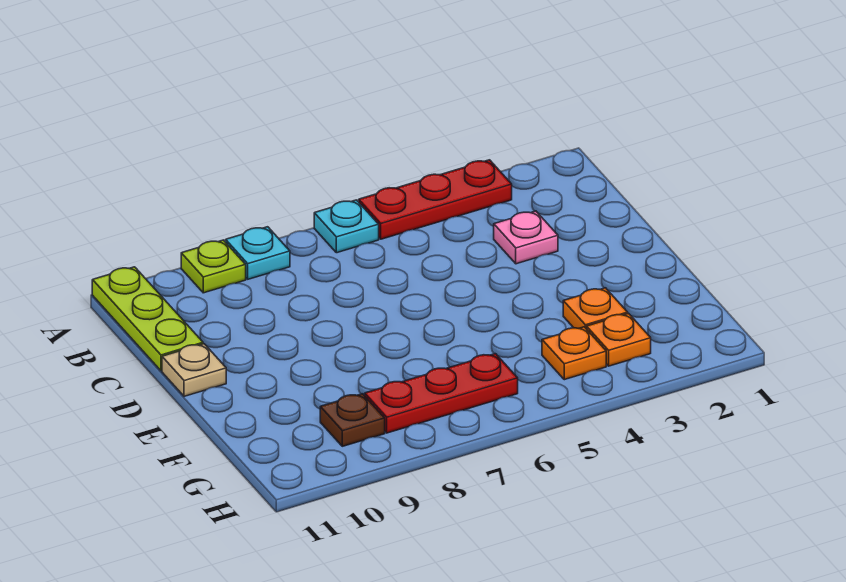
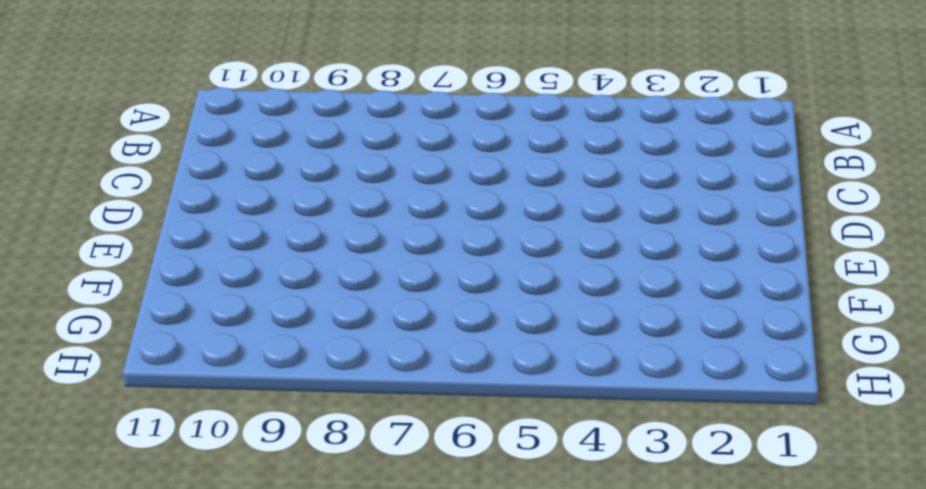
none -> red 1x3 plate [359,160,512,239]
none -> cyan 1x1 plate [314,200,379,253]
none -> cyan 1x1 plate [226,227,290,279]

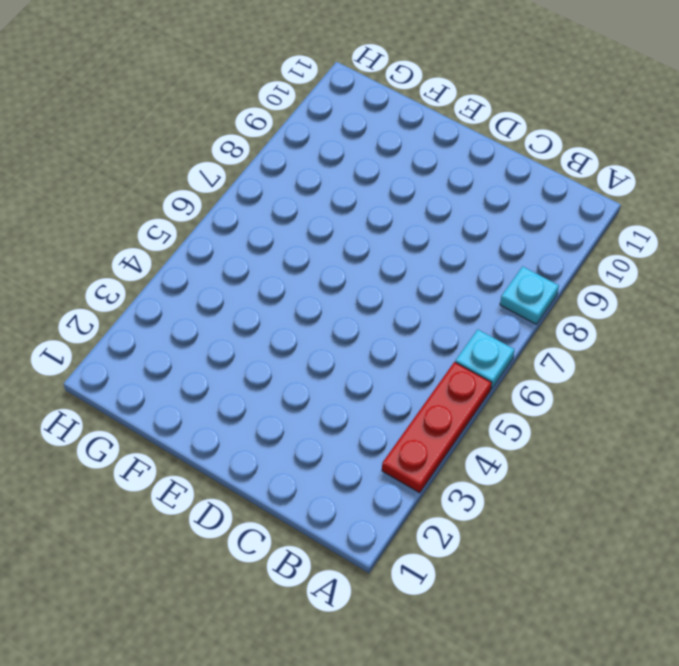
none -> lime 1x1 plate [181,240,246,293]
none -> lime 1x3 plate [92,267,203,371]
none -> pink 1x1 plate [494,211,558,264]

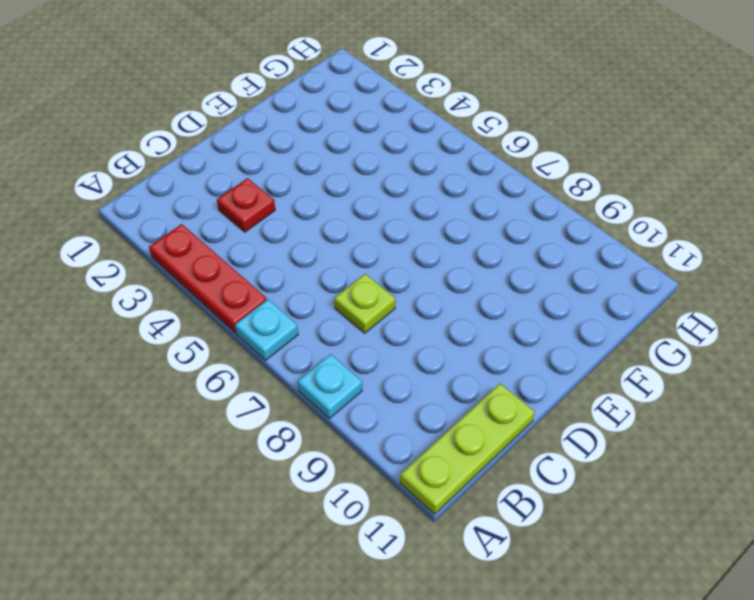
red 1x1 plate [217,178,275,232] -> pink 1x1 plate [494,211,558,264]
lime 1x1 plate [334,274,396,333] -> lime 1x1 plate moved to [181,240,246,293]
none -> tan 1x1 plate [162,344,226,396]
none -> orange 1x1 plate [563,288,628,328]
none -> orange 1x1 plate [586,314,651,366]

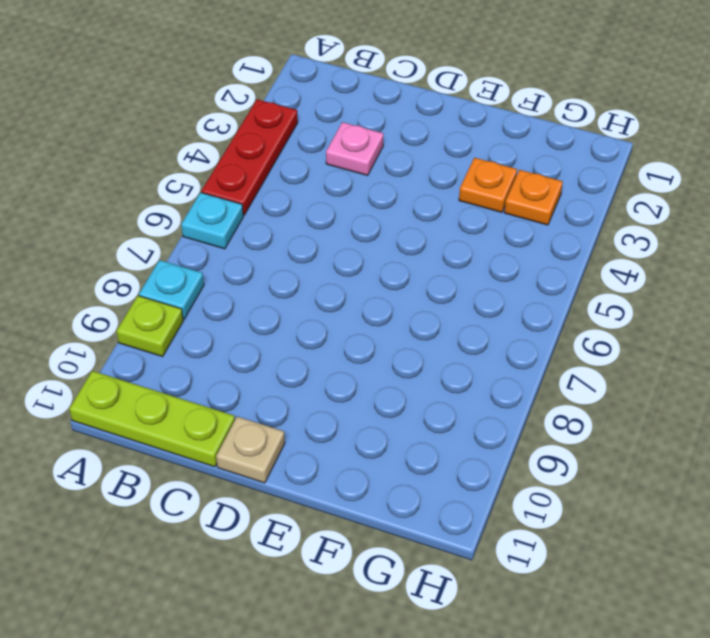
none -> orange 1x1 plate [542,327,606,380]
none -> red 1x3 plate [365,354,518,433]
none -> brown 1x1 plate [320,394,385,446]

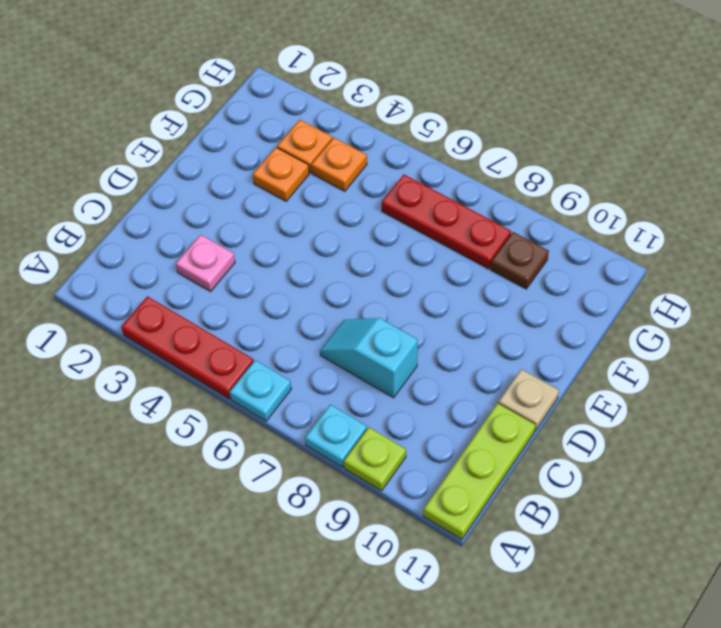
cyan 1x2 slope [320,318,418,398] -> none

